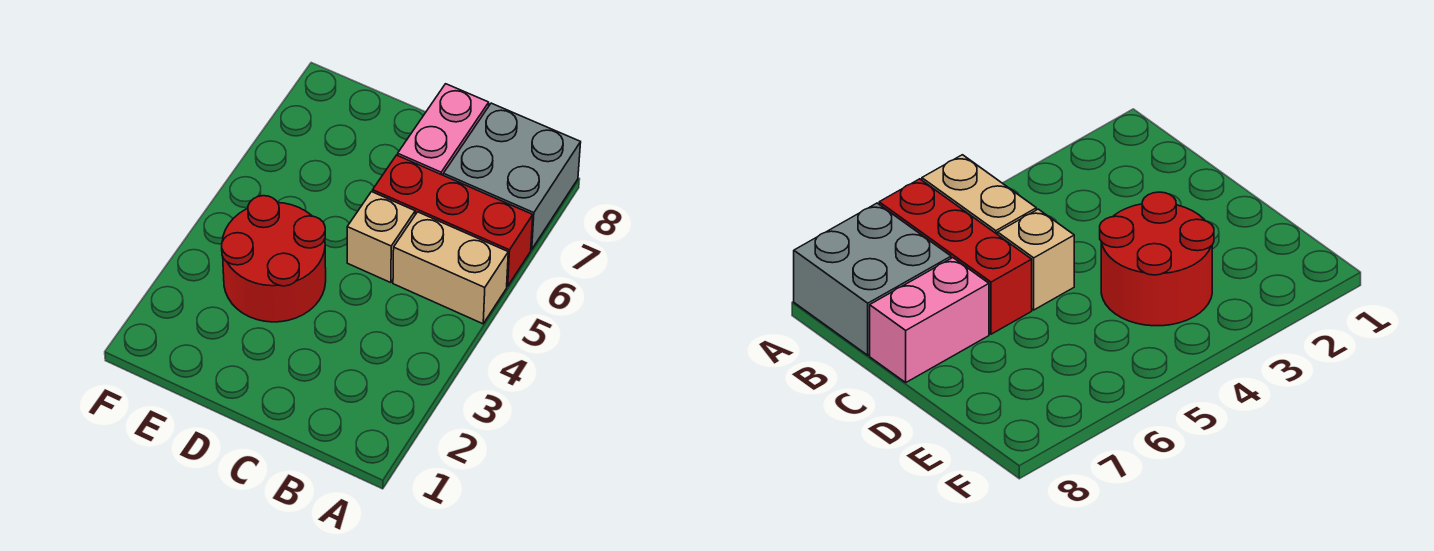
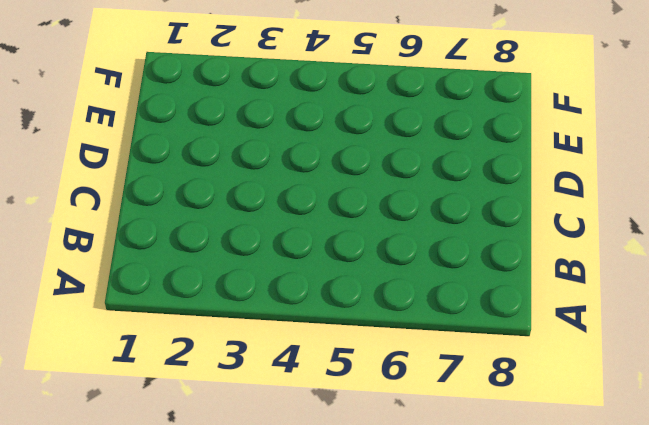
none -> tan 1x2 brick [393,212,508,324]
none -> red 1x3 brick [373,155,533,286]

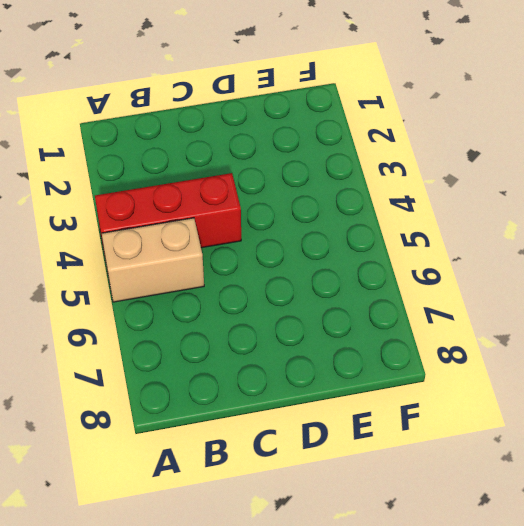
red 1x3 brick [95,173,241,255] -> red 1x3 brick moved to [373,155,533,286]
none -> grey 2x2 brick [443,103,581,249]
none -> tan 1x1 brick [347,192,415,283]

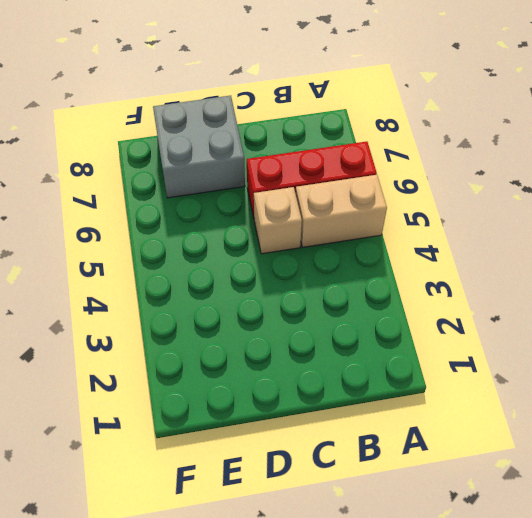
grey 2x2 brick [153,96,245,198] -> grey 2x2 brick moved to [443,103,581,249]
none -> pink 1x2 brick [398,84,489,175]
none -> red 2x2 round brick [222,196,326,322]

